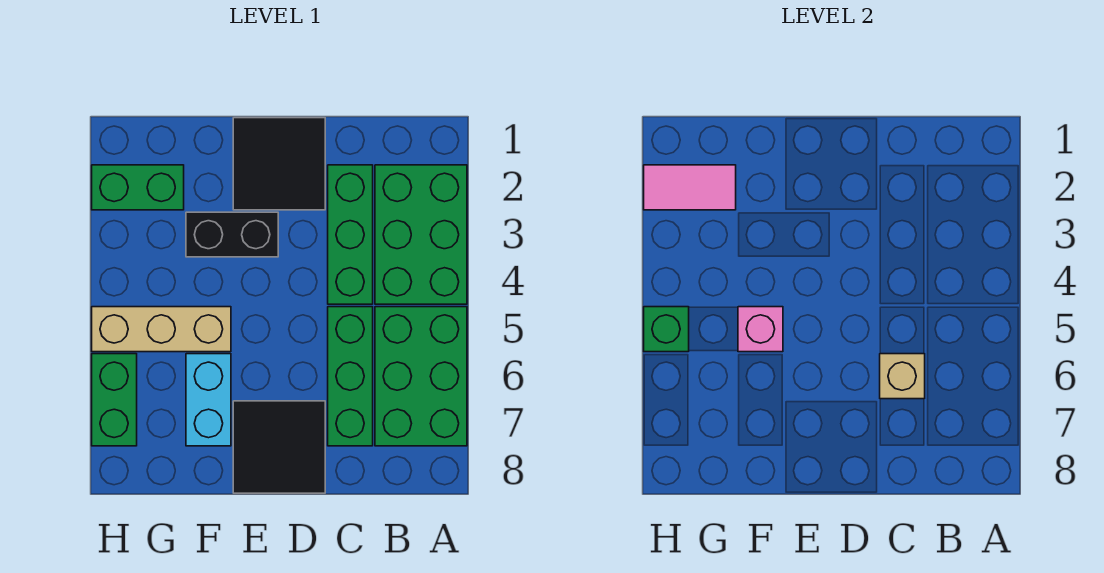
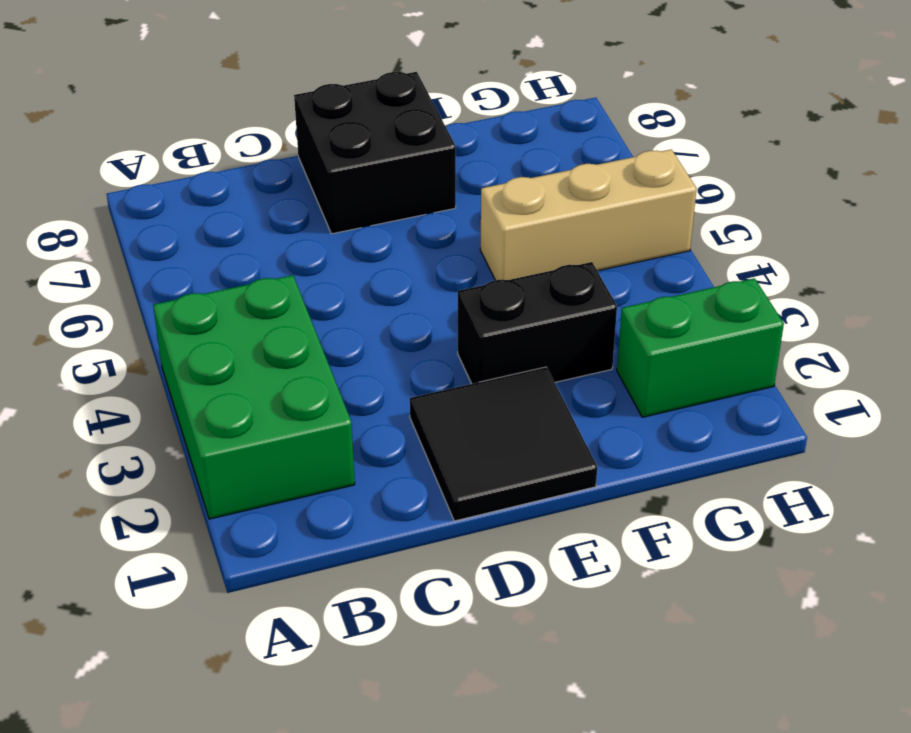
black 2x2 brick [294,72,456,234] -> black 2x2 tile [233,401,325,493]
none -> green 2x3 brick [375,307,467,446]
none -> green 1x3 brick [328,165,373,304]
none -> green 1x3 brick [328,307,373,446]

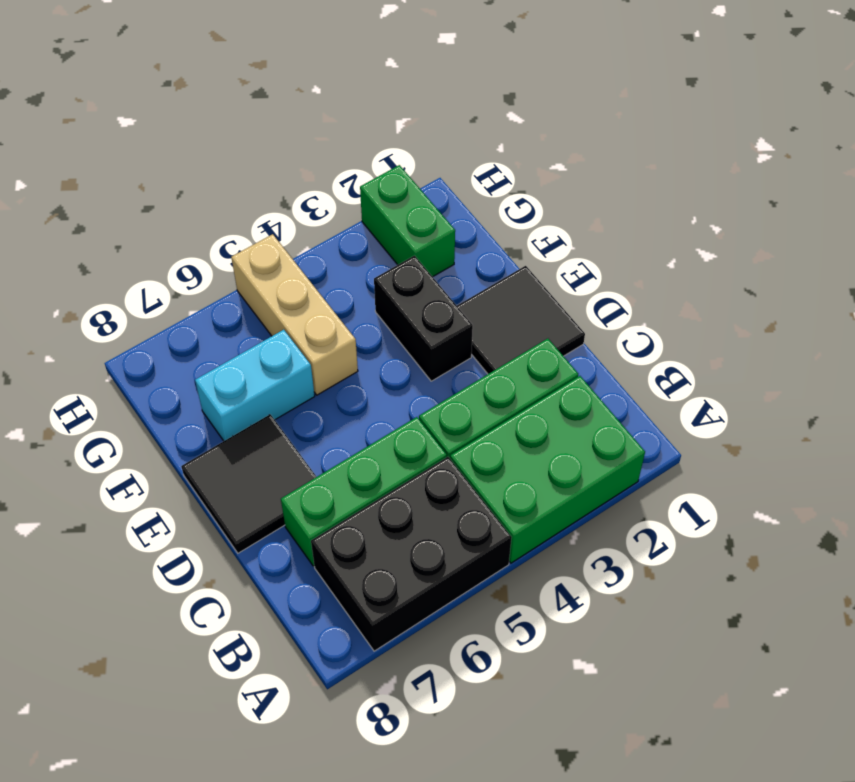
black 2x3 brick [311,457,512,651] -> green 2x3 brick [375,307,467,446]
none -> green 1x2 brick [92,354,137,446]
none -> tan 1x1 brick [880,354,925,399]
none -> pink 1x1 brick [738,307,783,352]

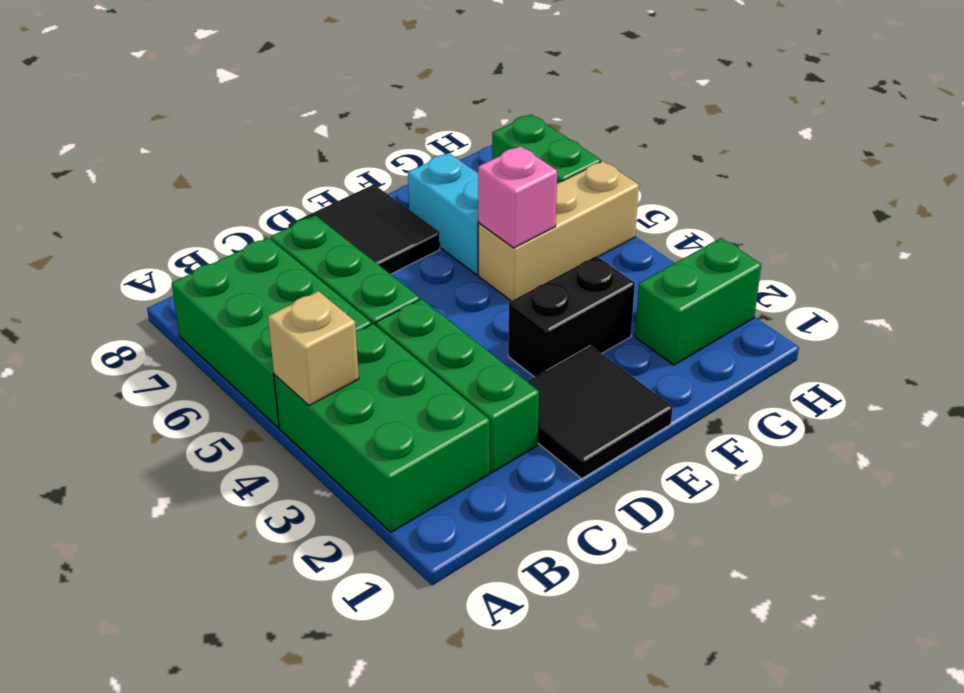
tan 1x1 brick [268,291,359,406] -> tan 1x1 brick moved to [880,354,925,399]
none -> pink 1x2 tile [644,165,736,210]
none -> green 1x1 brick [644,307,689,352]

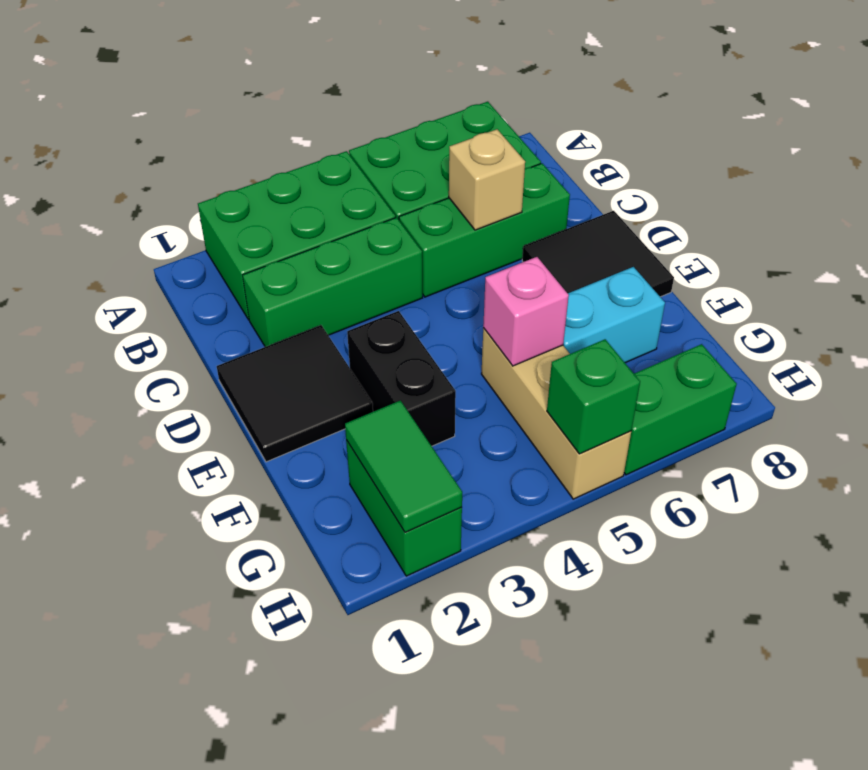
green 1x2 tile [345,400,462,532] -> pink 1x2 tile [644,165,736,210]

